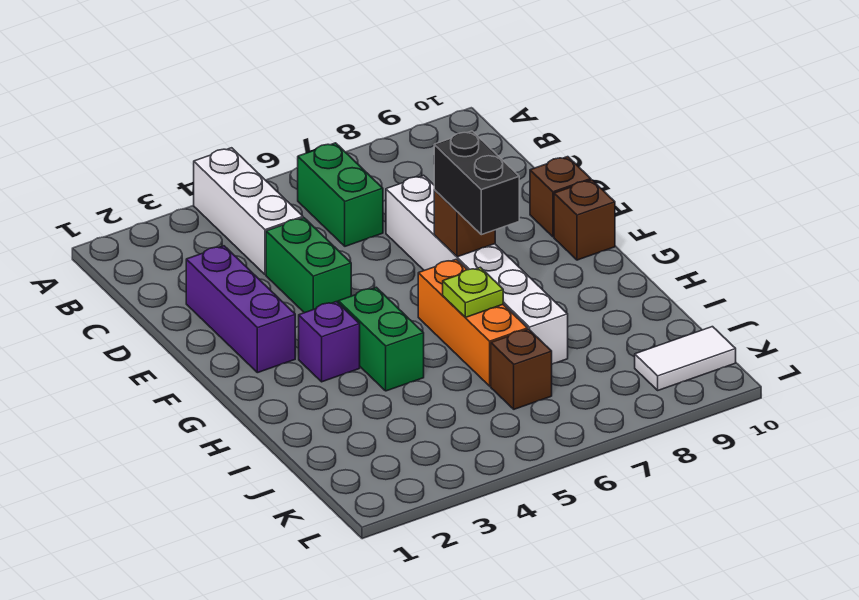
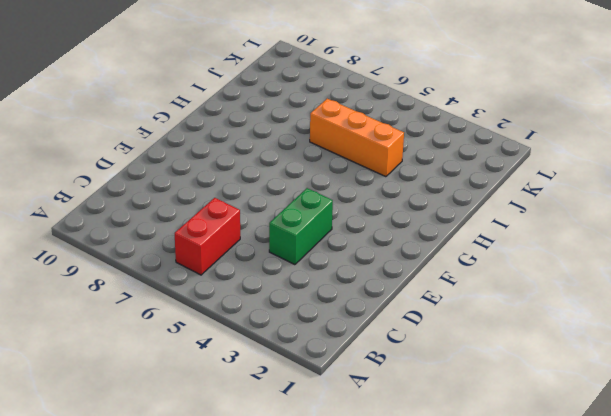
red 1x2 brick [175,198,240,275] -> green 1x2 brick [298,143,383,246]
orange 1x3 brick [310,99,404,177] -> orange 1x3 brick turned to [418,259,528,386]
none -> white 1x3 brick [194,148,303,275]
none -> purple 1x3 brick [186,246,295,373]
none -> white 1x6 brick [386,175,568,364]

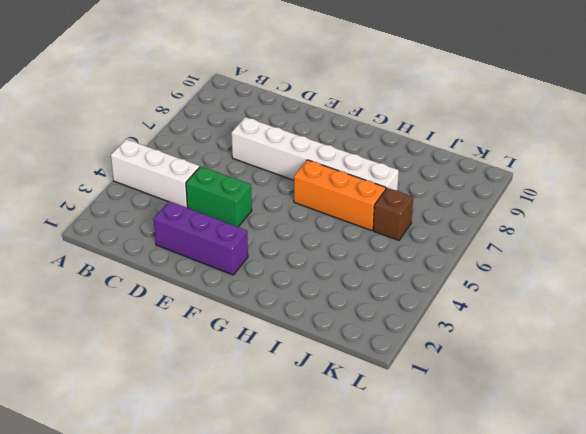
none -> green 1x2 brick [298,143,383,246]
none -> brown 1x1 brick [530,157,591,237]
none -> brown 1x1 brick [554,180,615,260]

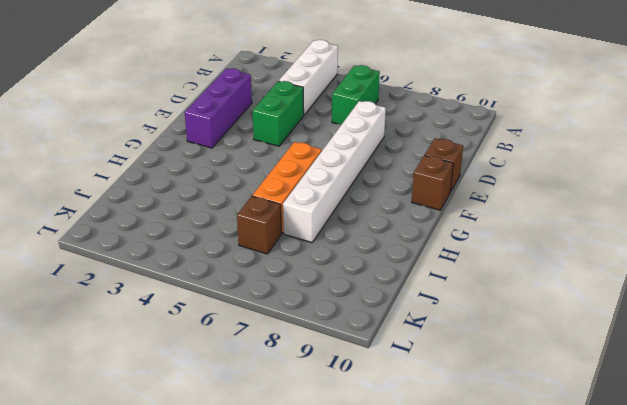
none -> purple 1x1 brick [299,302,360,382]
none -> green 1x2 brick [338,287,424,391]
none -> white 1x2 tile [635,327,736,390]

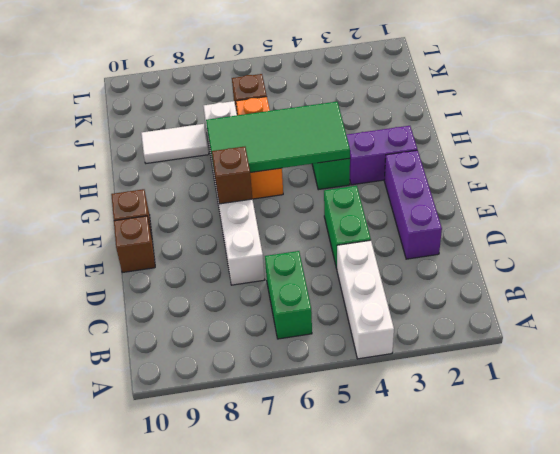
purple 1x2 brick [346,126,417,185] -> purple 1x1 brick [299,302,360,382]
green 2x4 tile [206,102,350,172] -> lime 1x1 plate [443,267,503,317]
white 1x2 tile [141,124,209,163] -> white 1x2 tile moved to [635,327,736,390]
none -> black 1x2 brick [434,131,519,235]

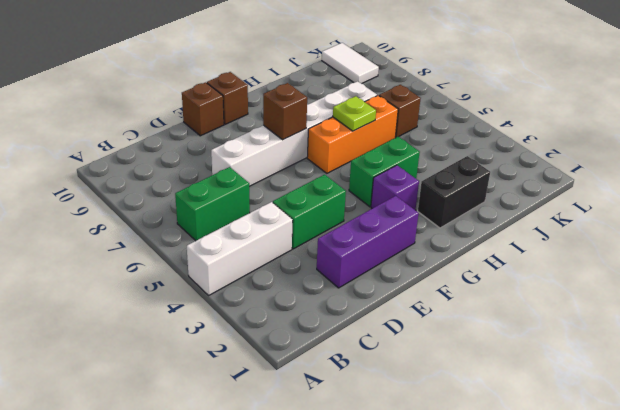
black 1x2 brick [418,156,490,228] -> black 1x2 brick moved to [434,131,519,235]

